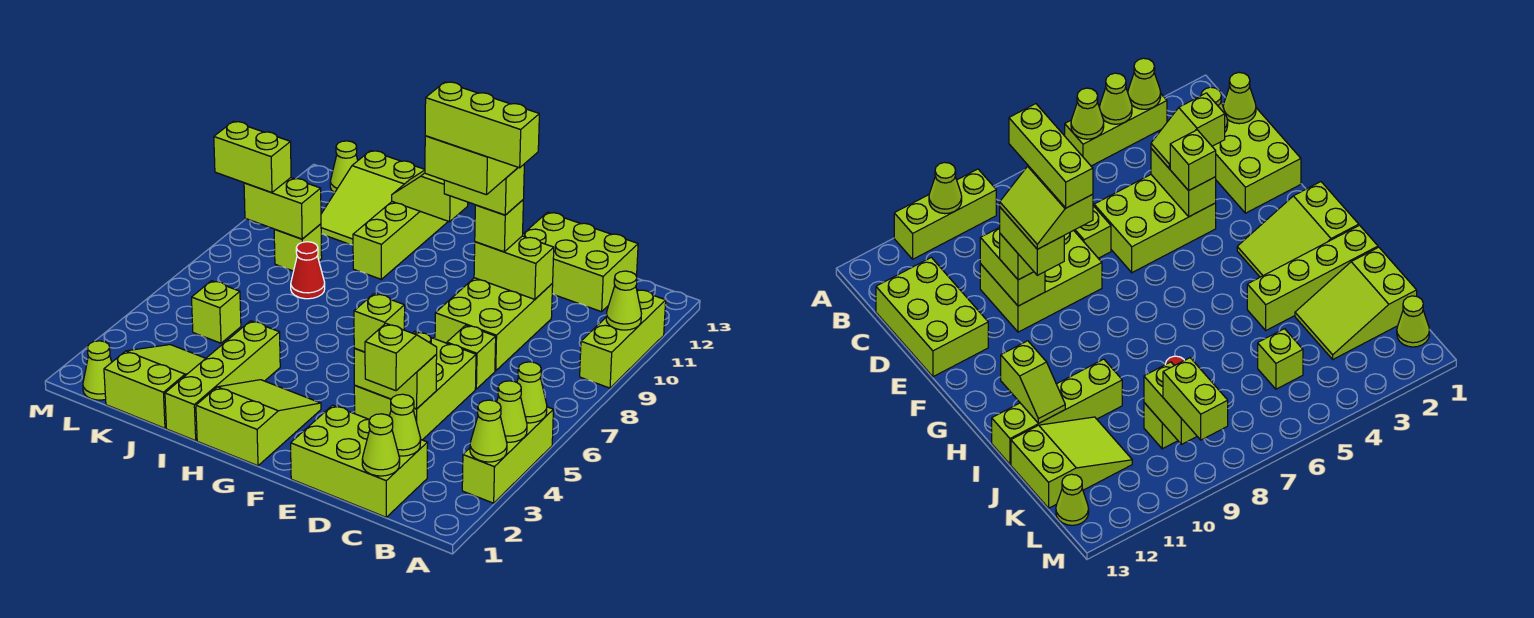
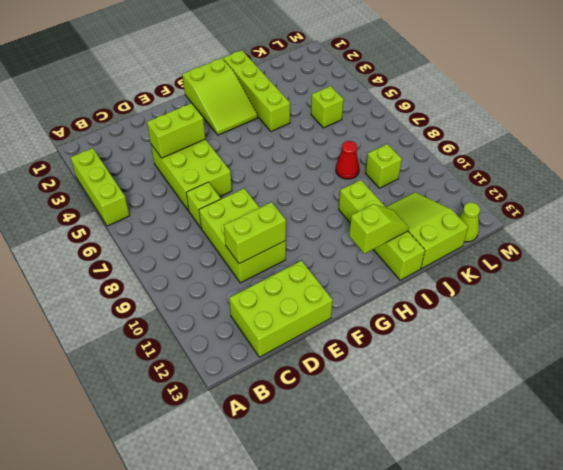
none -> lime 1x3 brick [580,290,666,388]
none -> lime 2x3 brick [291,405,428,517]
none -> lime 2x3 slope [104,345,206,428]
none -> lime 1x1 cone [83,341,112,400]

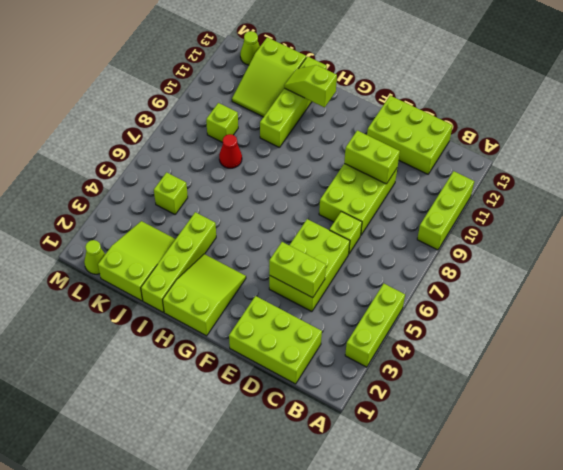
none -> lime 1x1 cone [470,400,507,462]
none -> lime 1x1 cone [497,381,527,442]
none -> lime 1x1 cone [517,362,547,423]
none -> lime 1x1 cone [606,271,642,330]

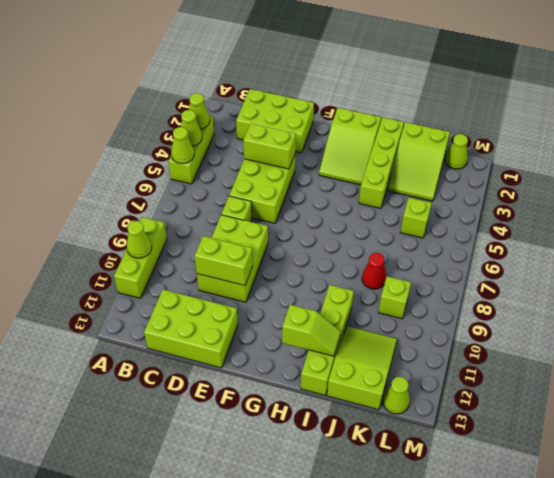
none -> lime 1x1 cone [362,414,400,476]
none -> lime 1x1 cone [390,394,421,456]
none -> lime 1x2 brick [244,178,321,239]
none -> lime 1x2 slope [365,324,437,391]

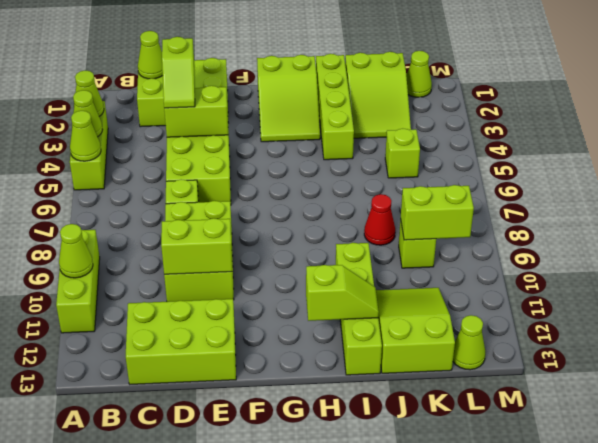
none -> lime 1x1 cone [390,394,421,456]
none -> lime 1x1 brick [354,294,405,352]
none -> lime 1x1 brick [475,200,523,252]
none -> lime 1x2 brick [214,121,291,192]

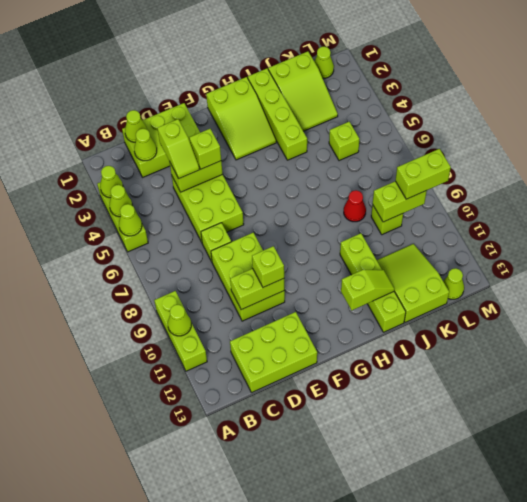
none -> lime 1x2 brick [444,165,524,215]
none -> lime 2x2 slope [425,136,518,195]
none -> lime 1x3 brick [425,82,539,168]

